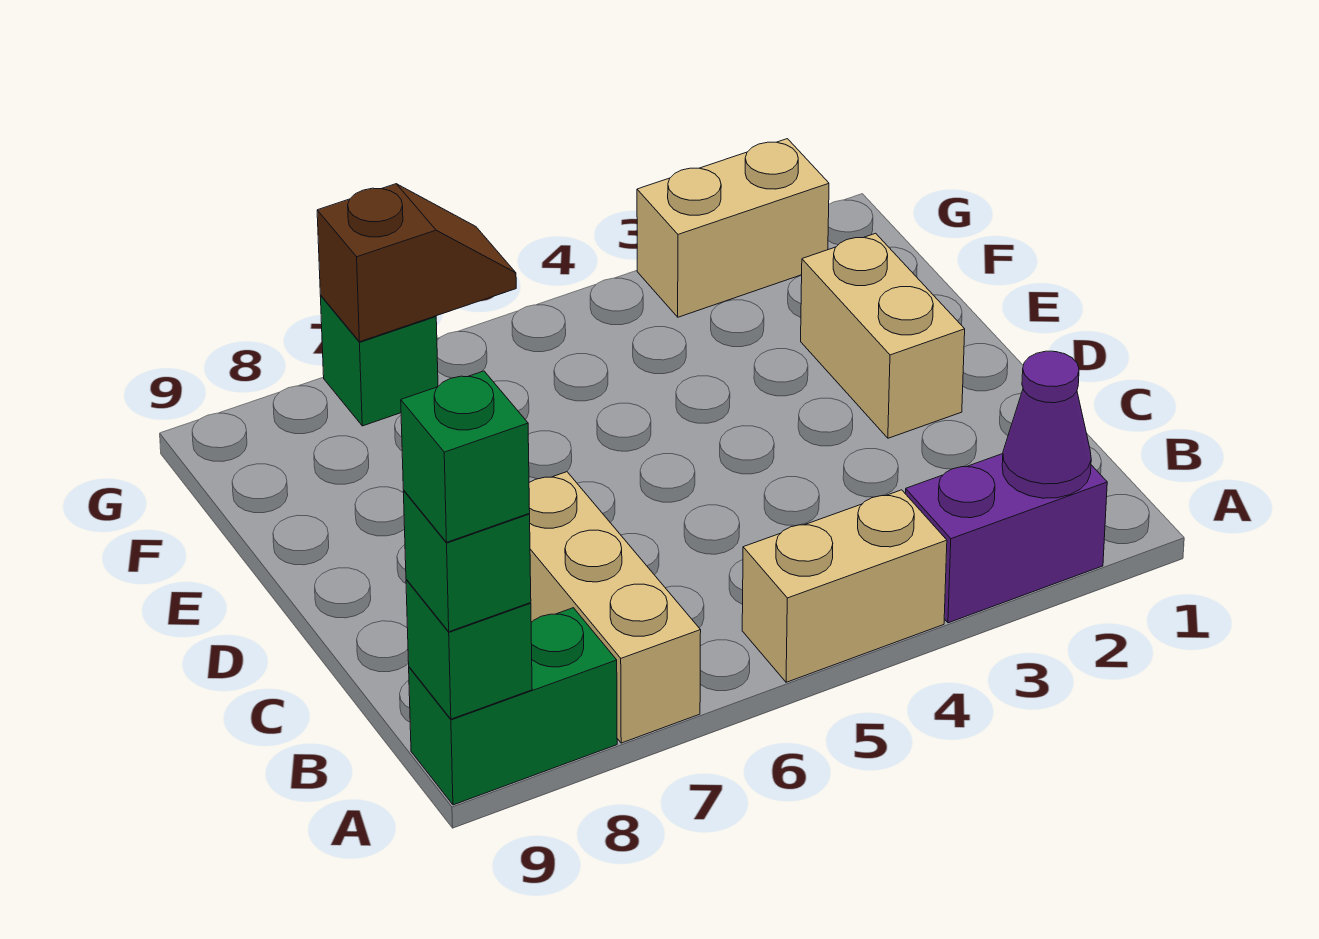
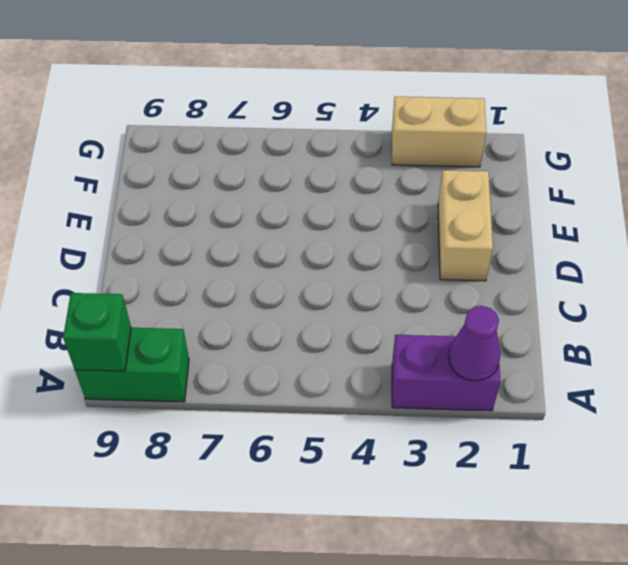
none -> tan 1x2 brick [742,490,947,682]
none -> tan 1x3 brick [529,472,701,743]
none -> green 1x1 brick [320,296,438,426]

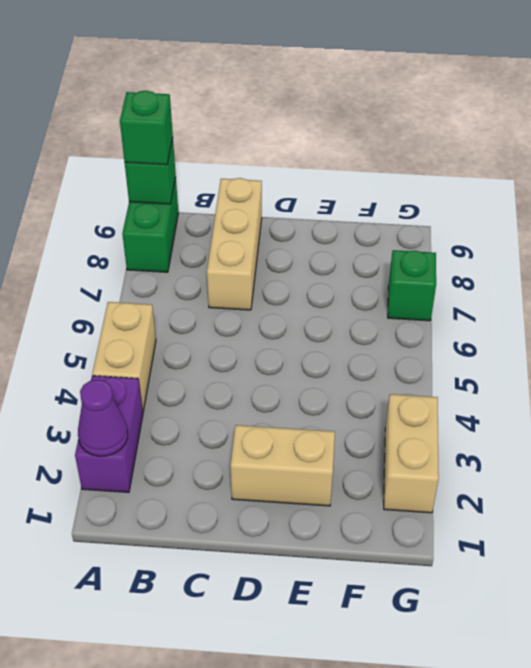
tan 1x3 brick [207,178,262,310] -> tan 1x3 brick turned to [529,472,701,743]
none -> brown 1x2 slope [317,184,516,342]
none -> green 1x1 brick [401,371,530,542]

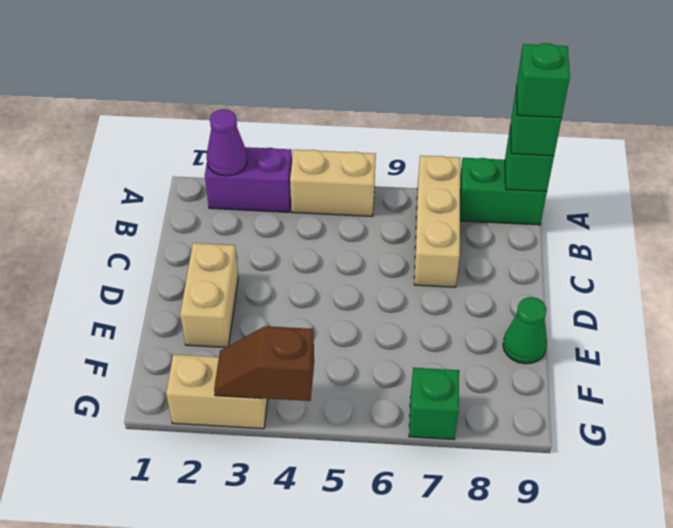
green 1x1 cone [503,297,547,364] -> none
brown 1x2 slope [214,326,314,401] -> brown 1x2 slope moved to [317,184,516,342]

